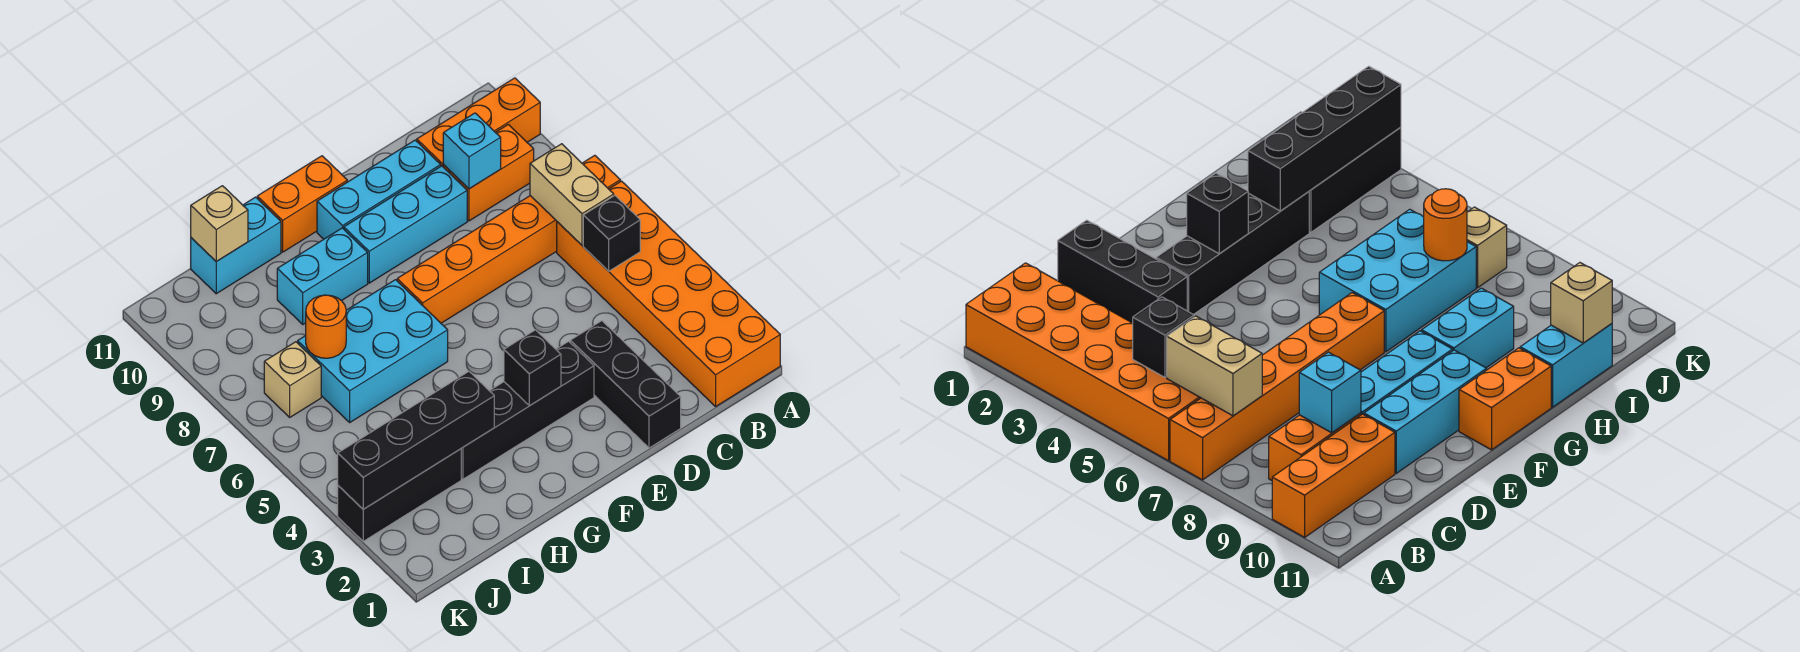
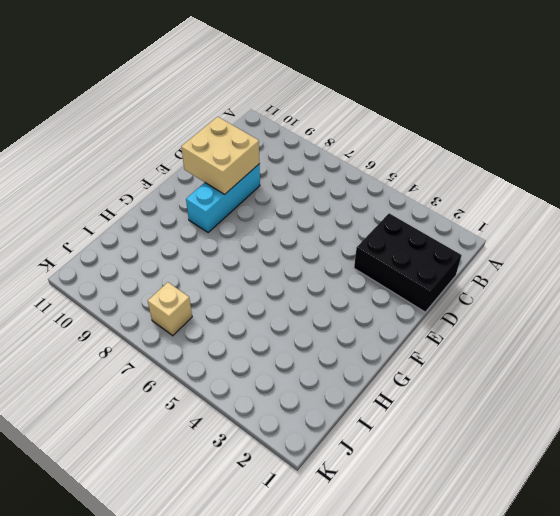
black 2x3 brick [354,213,461,312] -> black 1x3 brick [570,321,681,448]
tan 2x2 brick [181,117,260,194] -> none
none -> orange 2x6 brick [557,181,780,406]
none -> orange 1x6 brick [397,155,620,323]
none -> orange 1x3 brick [417,78,540,166]

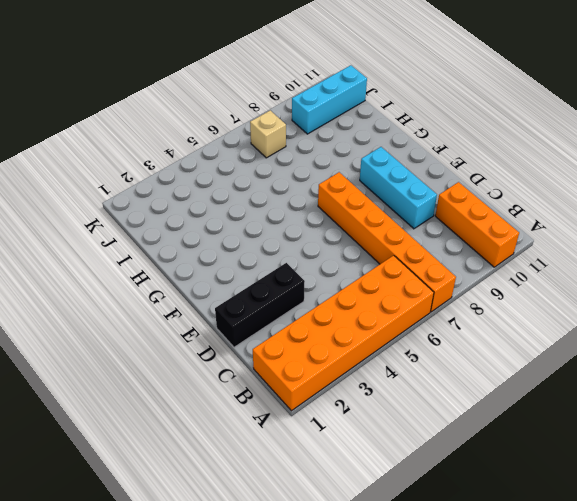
cyan 1x3 brick [292,65,367,134] -> cyan 1x3 brick turned to [317,140,441,239]
none -> orange 1x2 brick [443,124,534,221]
none -> black 1x4 brick [461,341,594,479]
none -> orange 1x2 brick [257,156,347,252]

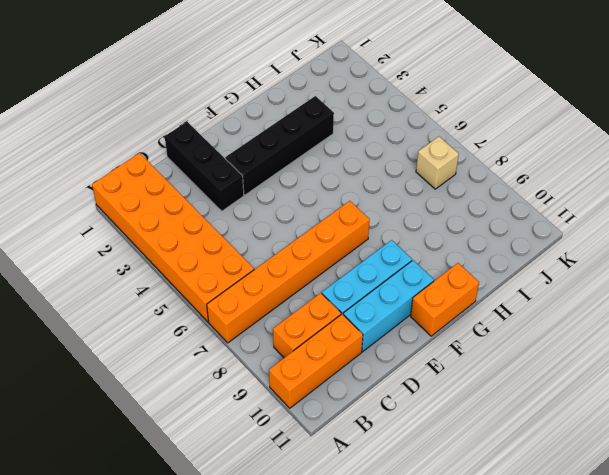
none -> cyan 2x3 brick [298,280,448,422]
none -> cyan 1x2 brick [277,228,368,324]
none -> cyan 1x2 brick [191,197,281,294]

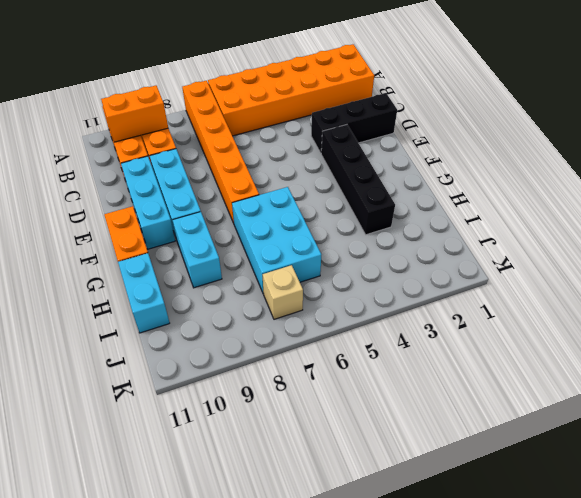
orange 1x2 brick [101,86,168,142] -> none
none -> black 1x3 brick [338,449,461,541]
none -> black 1x1 brick [583,196,640,271]
none -> tan 1x2 brick [530,144,614,245]

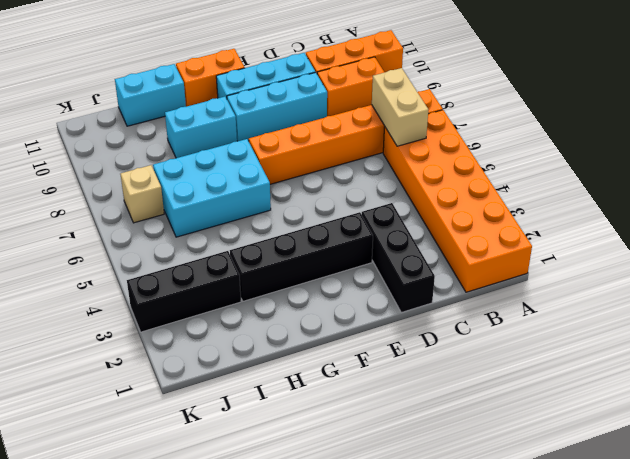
none -> black 1x1 brick [583,196,640,271]
none -> cyan 1x1 brick [443,113,501,189]
none -> black 1x1 brick [504,330,561,406]

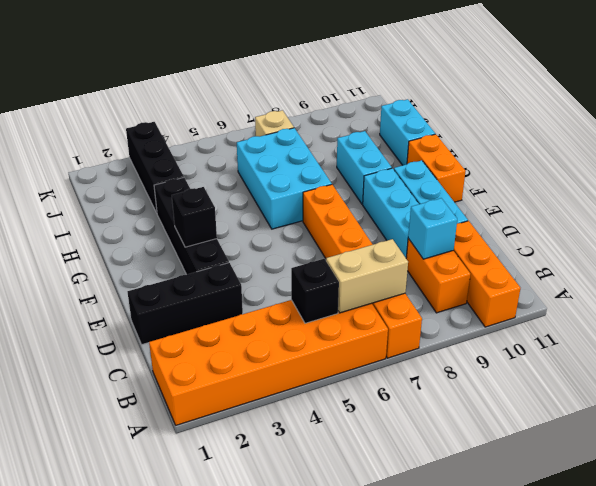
none -> black 1x4 brick [338,371,494,509]
none -> orange 1x1 round brick [306,295,346,358]
none -> tan 1x1 brick [191,186,248,261]

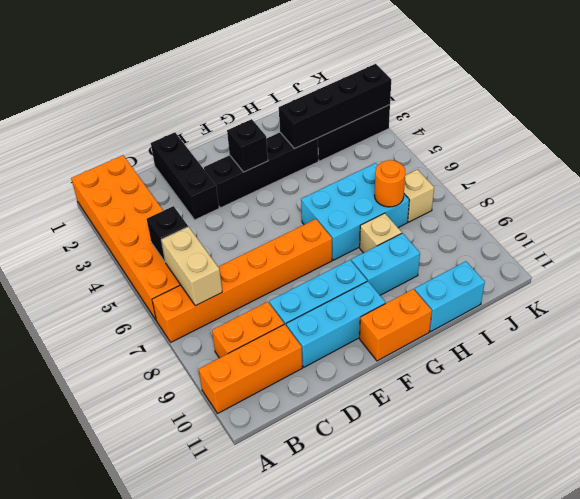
tan 1x1 brick [360,213,402,253] -> tan 1x1 brick moved to [191,186,248,261]
none -> cyan 1x1 brick [443,113,501,189]

